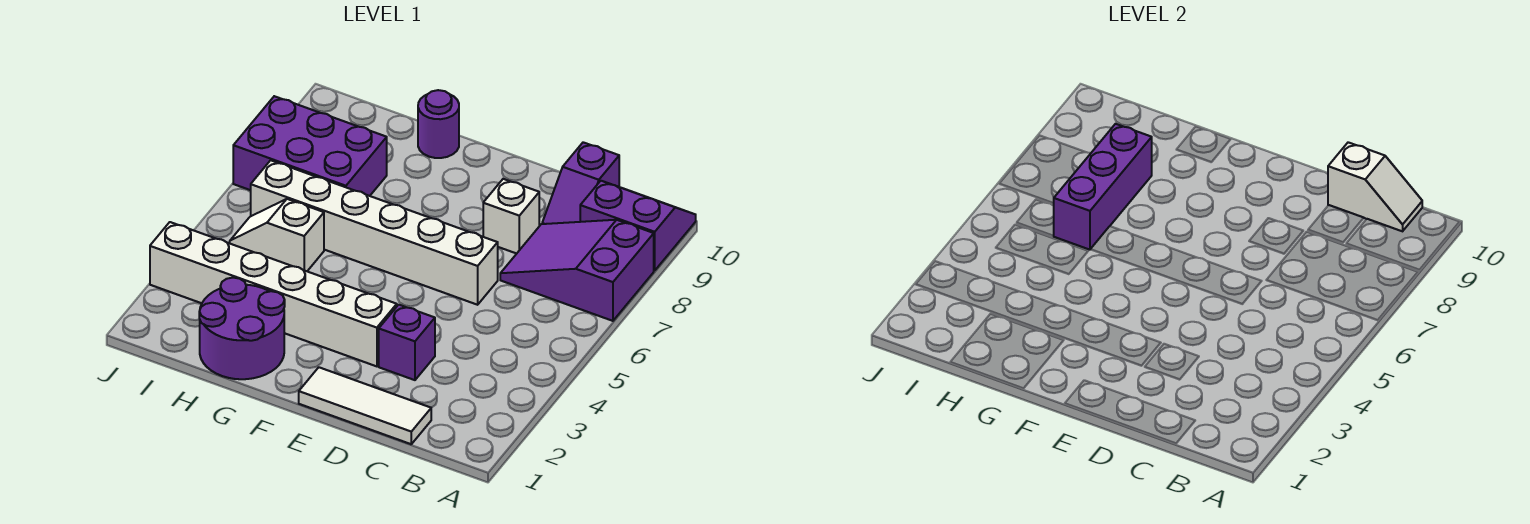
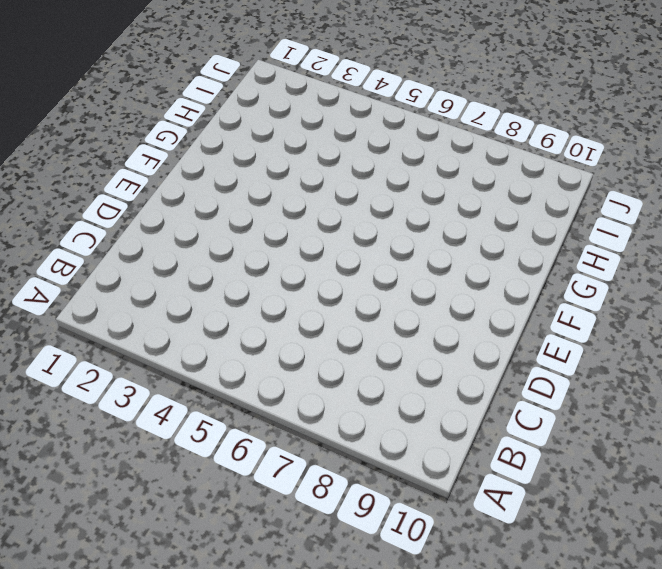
none -> purple 2x3 slope [500,220,654,321]
none -> purple 2x2 slope [580,181,696,271]
none -> white 1x3 tile [299,367,431,444]

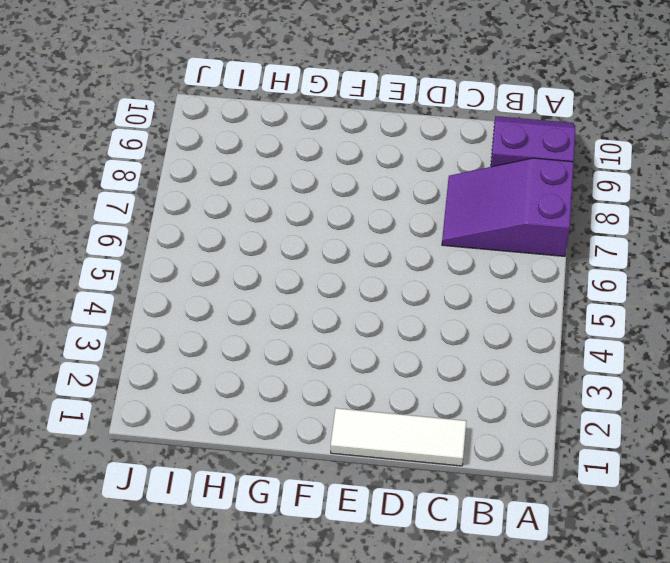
none -> purple 1x2 slope [542,142,619,224]
none -> purple 1x1 brick [379,305,435,380]
none -> white 1x6 brick [251,160,498,305]

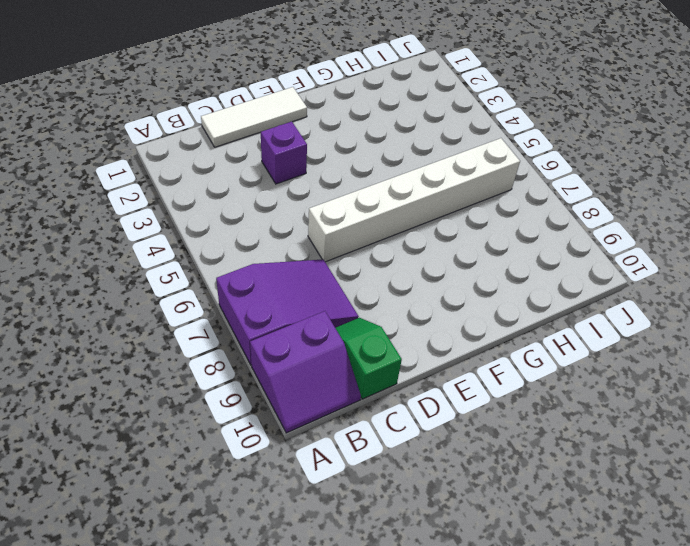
green 1x2 slope [336,318,402,399] -> purple 1x2 slope [542,142,619,224]
none -> white 1x1 brick [483,179,539,254]
none -> white 1x6 brick [150,222,397,366]
none -> purple 2x2 round brick [199,278,285,379]

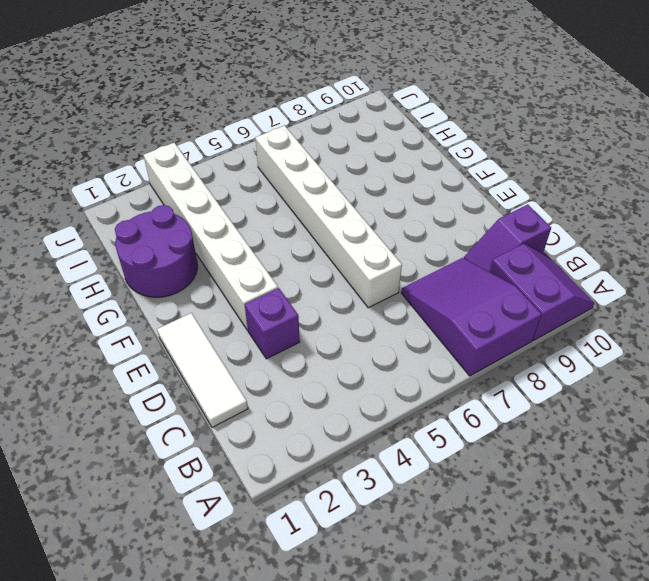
none -> white 1x1 brick [483,179,539,254]
none -> purple 1x1 round brick [418,90,459,158]
none -> white 1x2 slope [230,199,324,271]

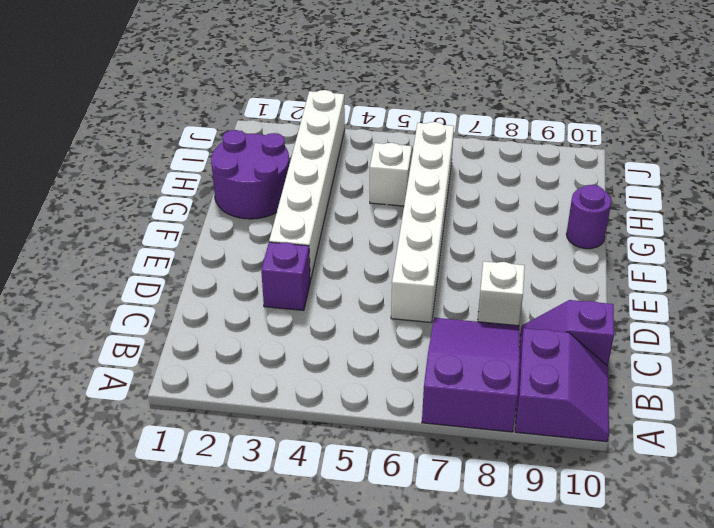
none -> white 1x3 tile [299,367,431,444]
none -> purple 2x3 brick [233,96,387,196]
none -> white 1x2 slope [1328,142,1422,231]

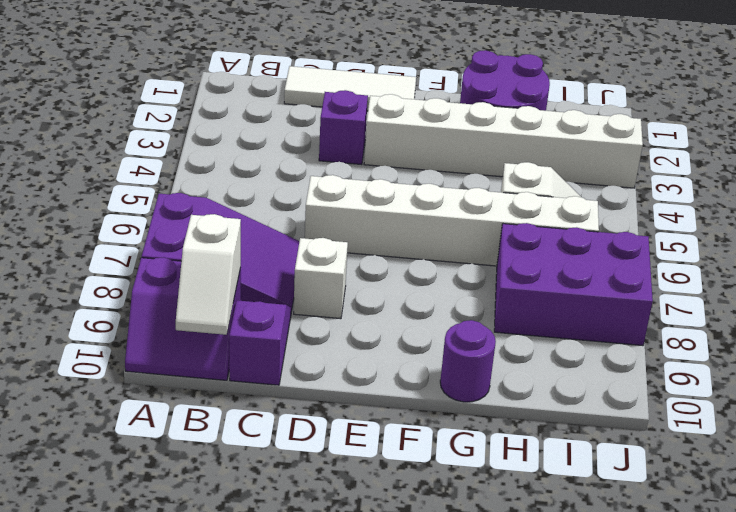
white 1x2 slope [176,214,241,335] -> white 1x2 slope turned to [1328,142,1422,231]
none -> purple 1x3 brick [1054,124,1152,250]

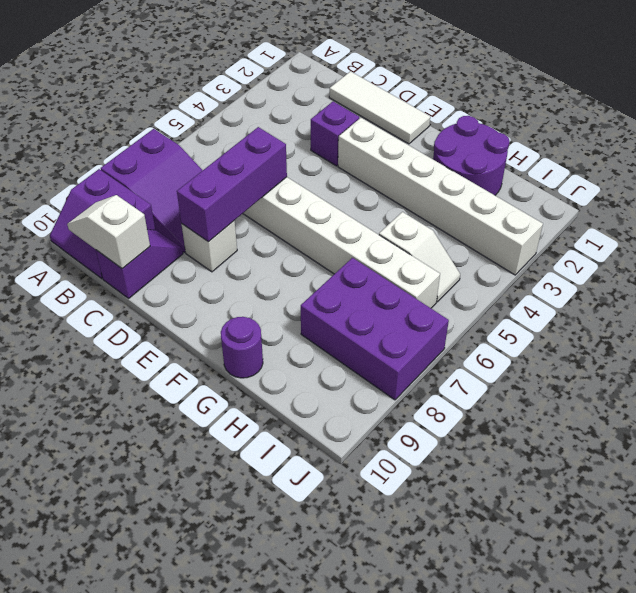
purple 1x3 brick [177,127,287,242] -> purple 1x3 brick moved to [1054,124,1152,250]

